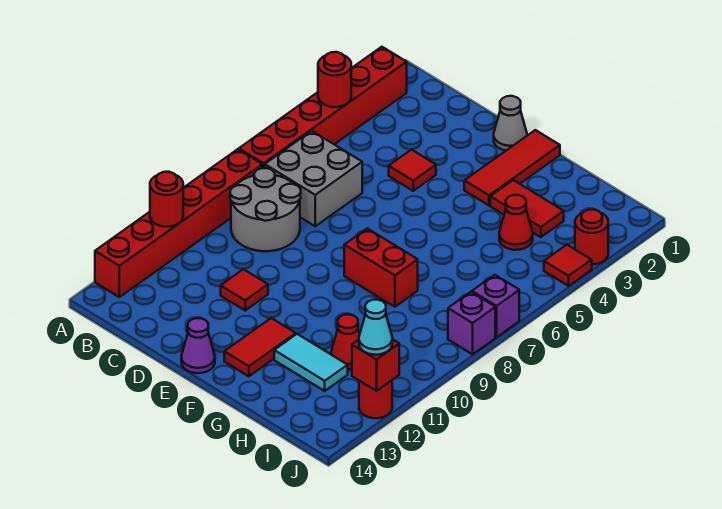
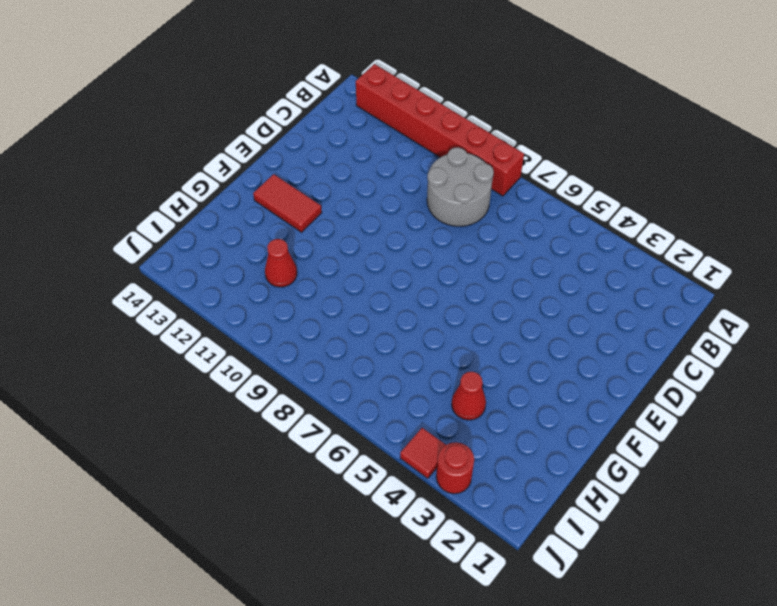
none -> red 1x6 brick [239,47,407,168]
none -> grey 2x2 brick [265,131,362,226]
none -> red 1x1 tile [389,149,436,191]

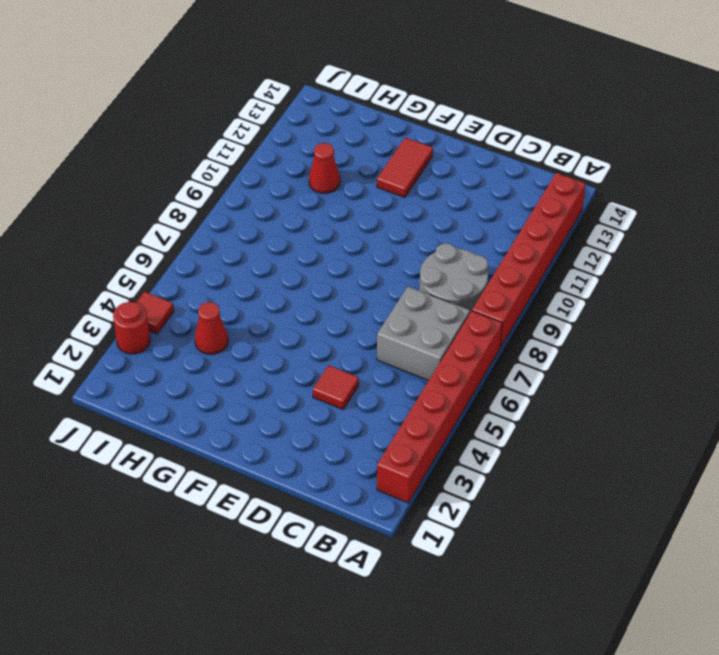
none -> red 1x1 tile [221,269,268,310]
none -> grey 1x1 cone [494,96,527,151]
none -> purple 1x1 cone [181,318,215,373]

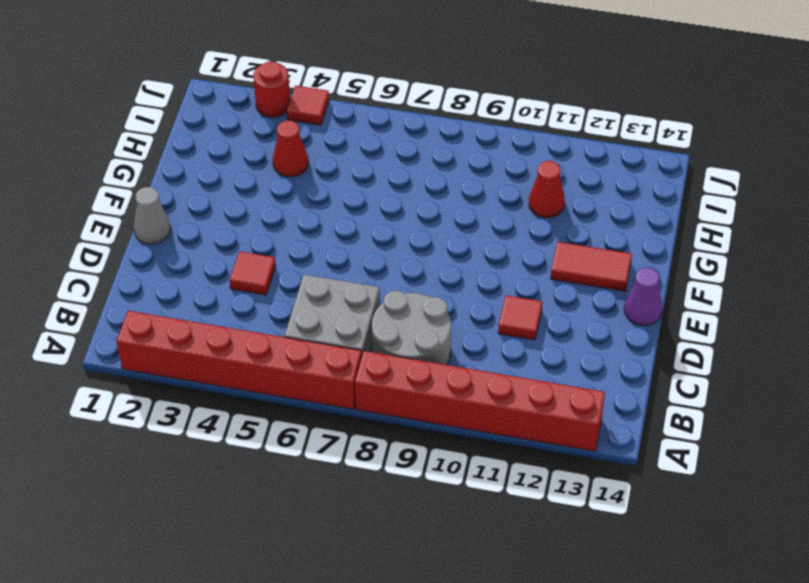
none -> red 1x3 tile [464,130,560,205]
none -> red 1x2 brick [344,228,418,307]
none -> red 1x2 tile [490,180,564,237]

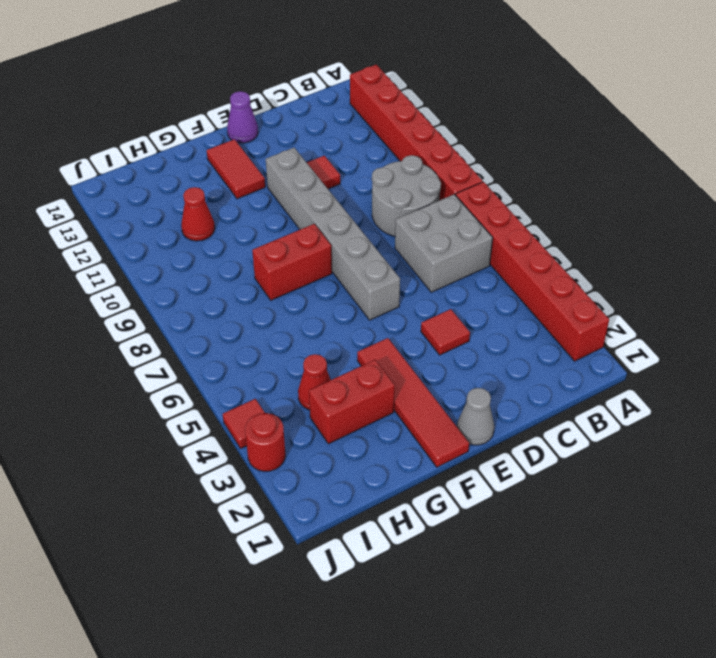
grey 1x6 brick [266,148,400,320] -> none
red 1x4 tile [357,338,469,467] -> red 1x3 tile [464,130,560,205]
red 1x2 brick [309,360,395,444] -> red 1x2 tile [490,180,564,237]
none -> cyan 1x2 tile [274,334,348,391]
none -> purple 1x1 brick [472,275,519,337]
none -> purple 1x1 brick [448,292,495,354]

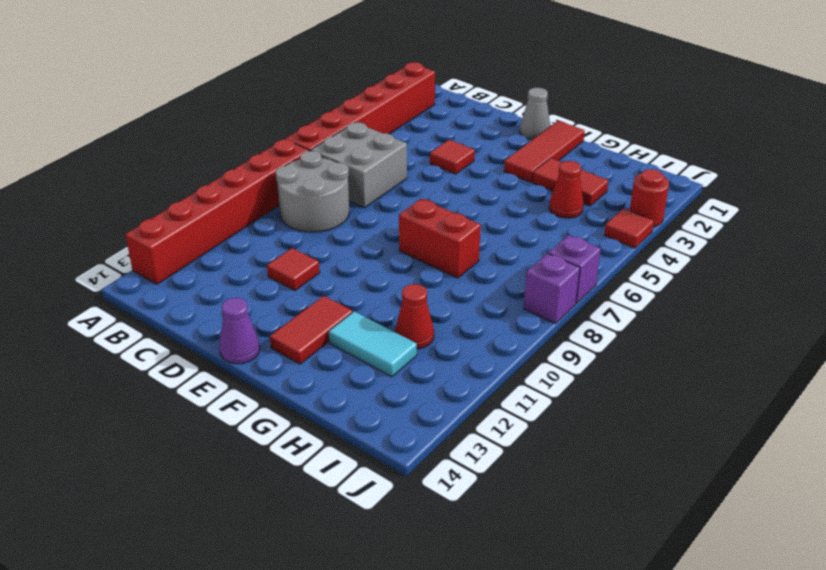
none -> red 1x1 round brick [359,380,392,418]
none -> red 1x1 round brick [318,52,351,107]
none -> red 1x1 round brick [150,172,183,227]

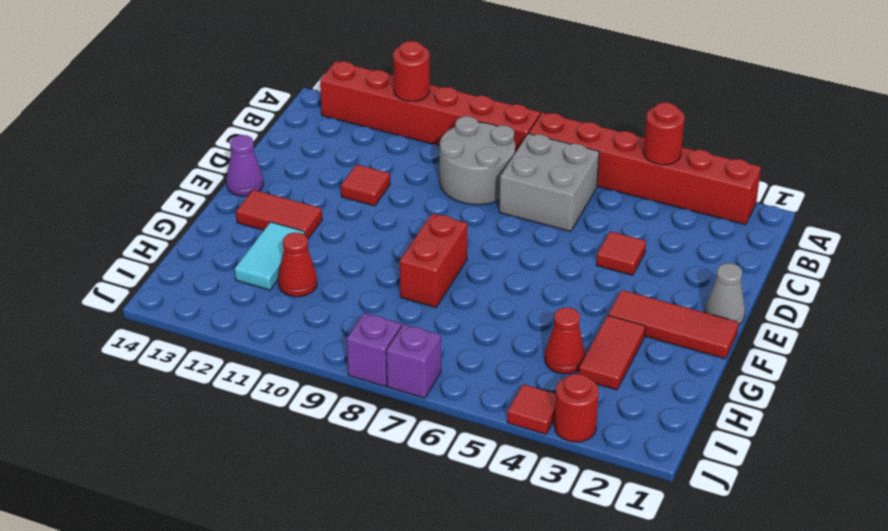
none -> red 1x1 round brick [359,380,392,418]
none -> red 1x1 brick [352,339,399,391]
none -> cyan 1x1 cone [359,300,392,355]

